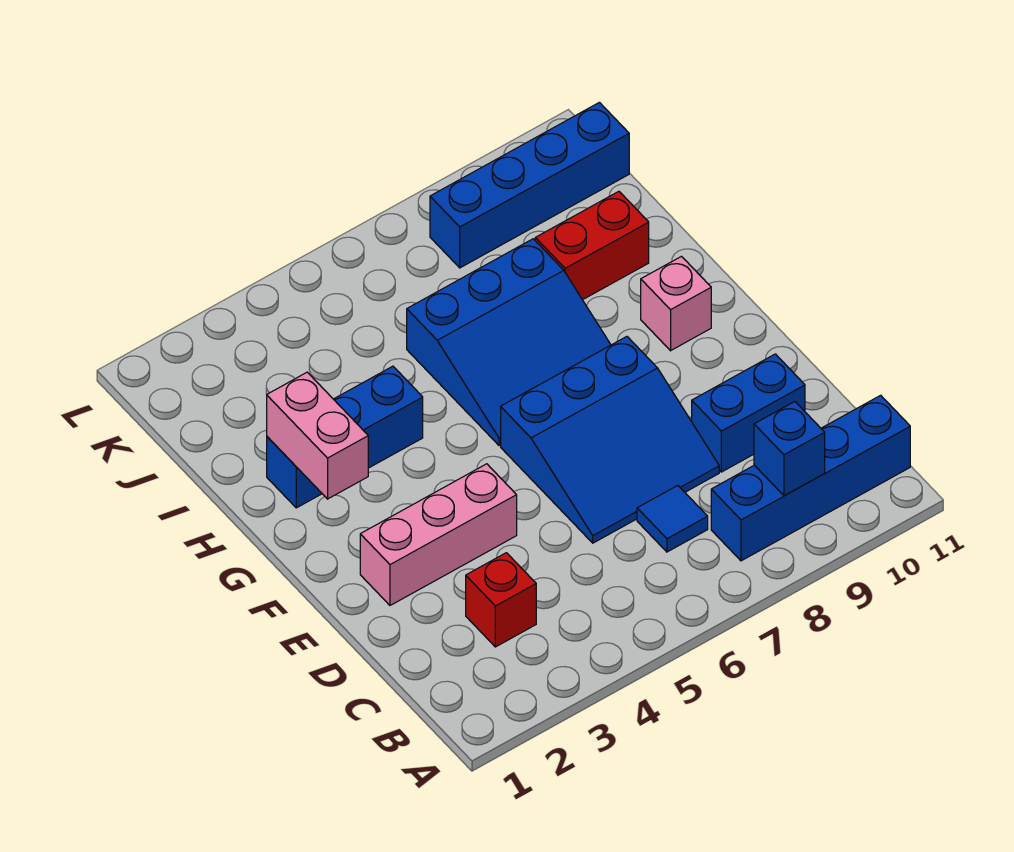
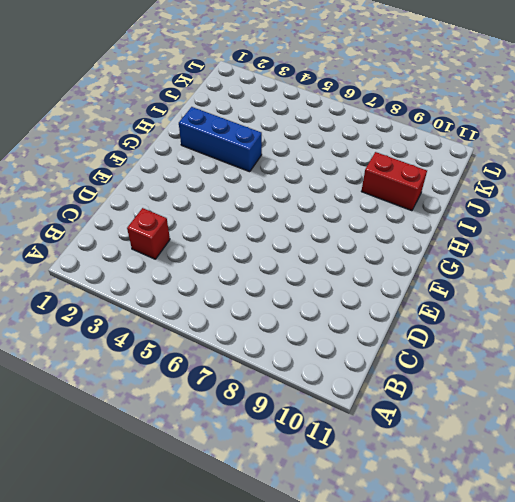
none -> blue 1x4 brick [711,395,910,561]
none -> blue 1x1 tile [637,486,708,552]
none -> blue 3x3 slope [501,337,719,543]

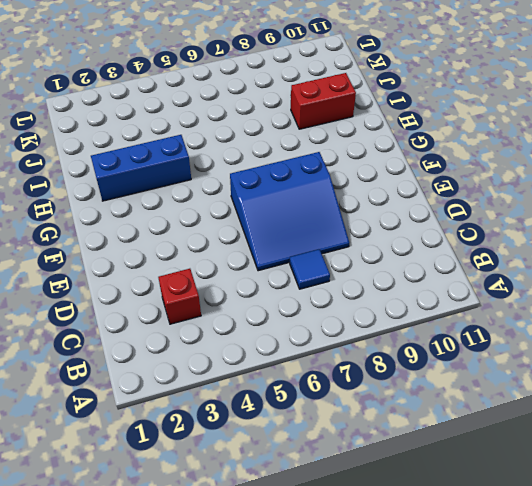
none -> blue 1x4 brick [711,395,910,561]
none -> blue 1x2 brick [692,354,805,472]
none -> pink 1x3 brick [360,464,517,605]

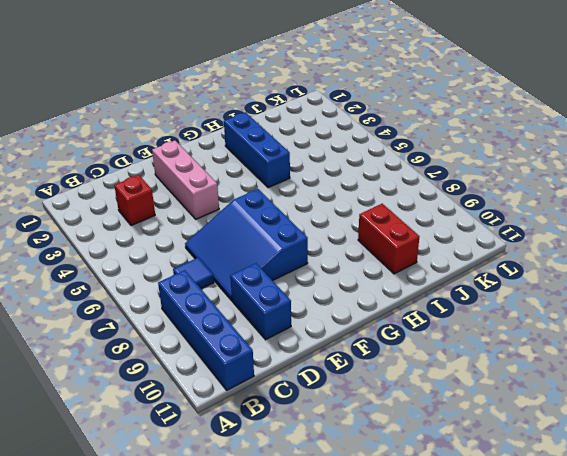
none -> blue 3x3 slope [407,239,611,445]
none -> pink 1x1 brick [641,256,711,351]
none -> blue 1x4 brick [430,102,629,268]

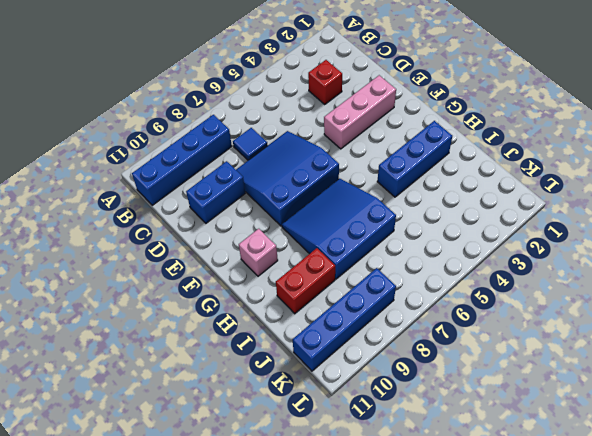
none -> blue 1x1 brick [754,402,825,496]
none -> pink 1x2 brick [267,372,368,499]

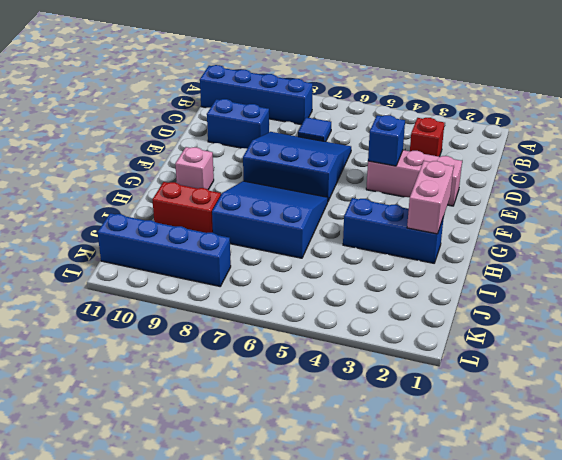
blue 1x1 brick [368,115,405,166] -> blue 1x1 brick moved to [754,402,825,496]

